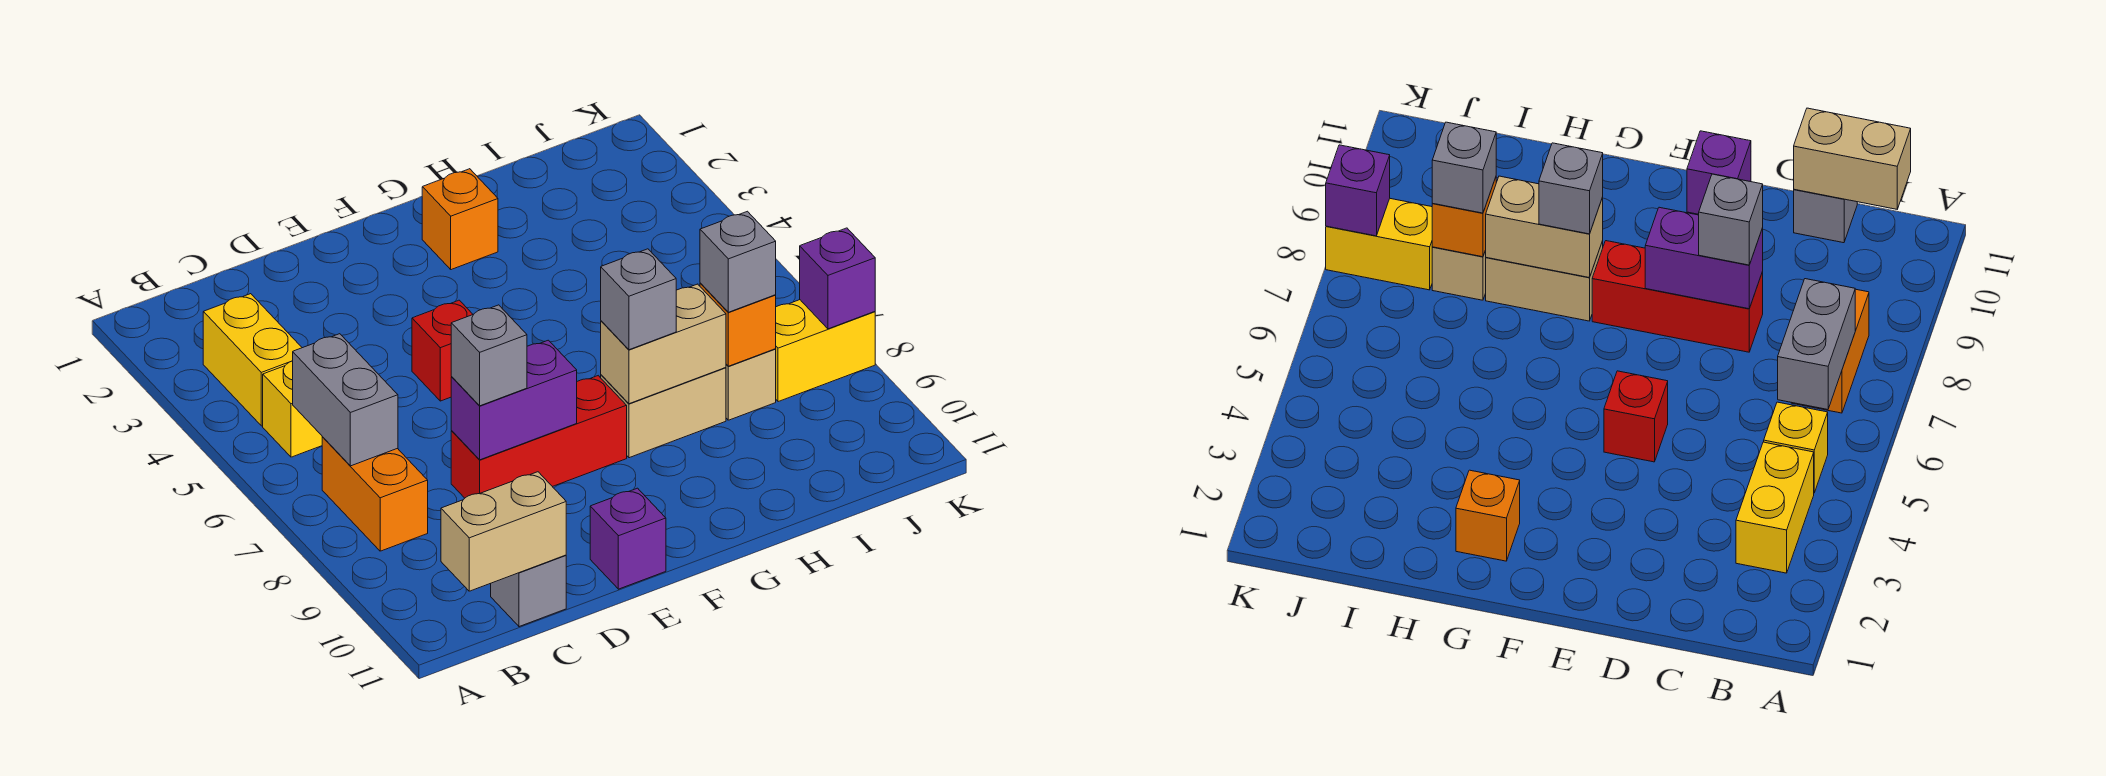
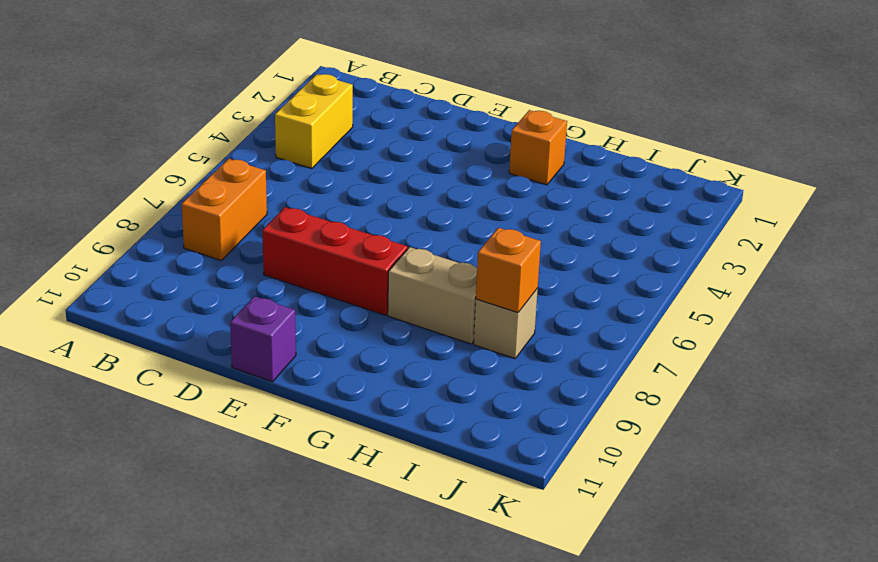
none -> yellow 1x1 brick [263,361,322,457]
none -> grey 1x1 brick [491,555,566,627]
none -> red 1x1 brick [412,300,473,401]

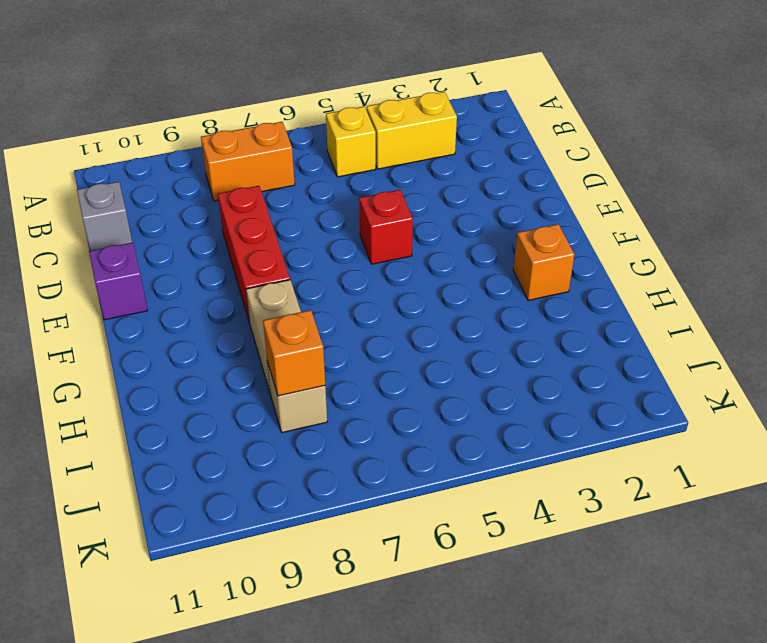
none -> yellow 1x2 brick [776,300,875,402]
none -> grey 1x2 brick [293,334,398,466]
none -> tan 1x2 brick [441,472,566,591]

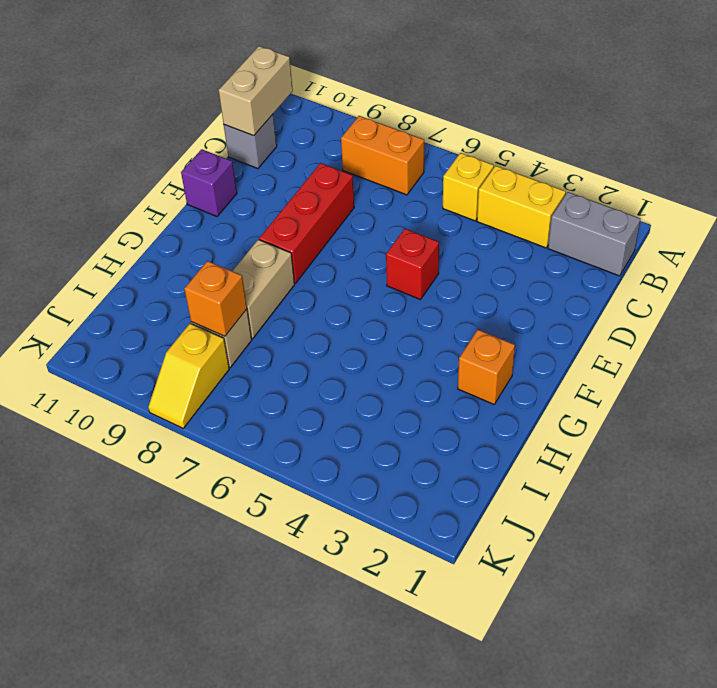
grey 1x2 brick [548,192,640,276] -> grey 1x2 brick moved to [293,334,398,466]
yellow 1x2 slope [148,323,229,428] -> yellow 1x2 brick [776,300,875,402]
none -> purple 1x2 brick [451,340,577,460]
none -> tan 1x2 brick [601,284,726,404]
none -> purple 1x1 brick [800,228,875,329]

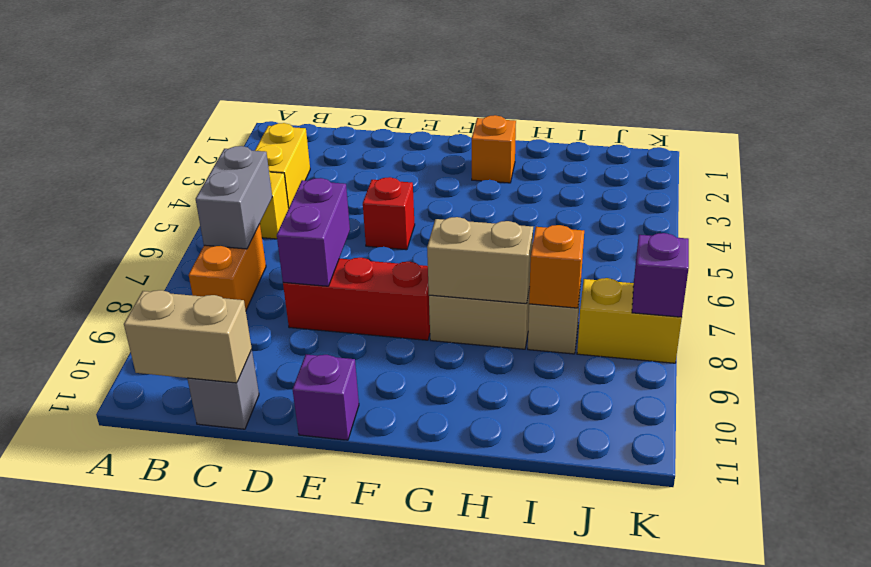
purple 1x2 brick [277,178,350,286] -> purple 1x2 brick turned to [451,340,577,460]
none -> grey 1x1 brick [451,305,527,406]
none -> grey 1x1 brick [601,249,676,350]
none -> grey 1x1 brick [700,211,776,312]

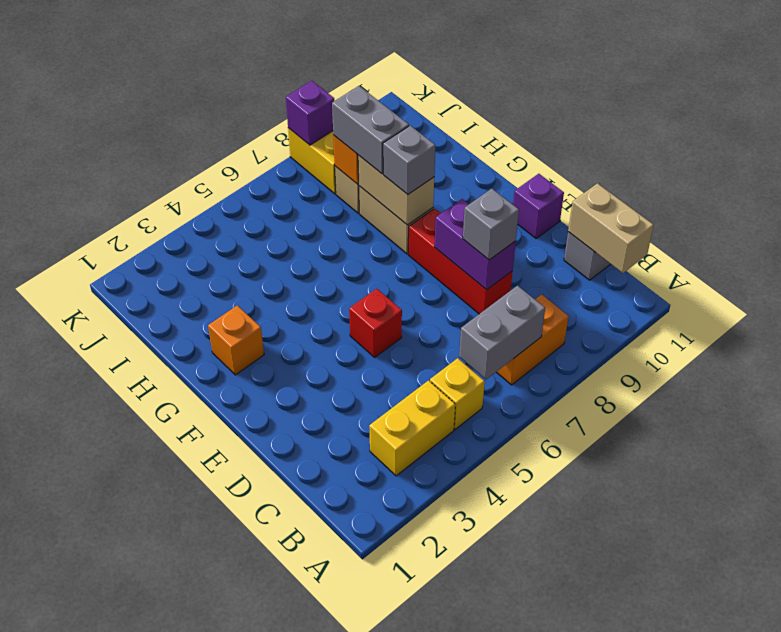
grey 1x2 brick [332,86,409,174] -> grey 1x1 brick [700,211,776,312]

